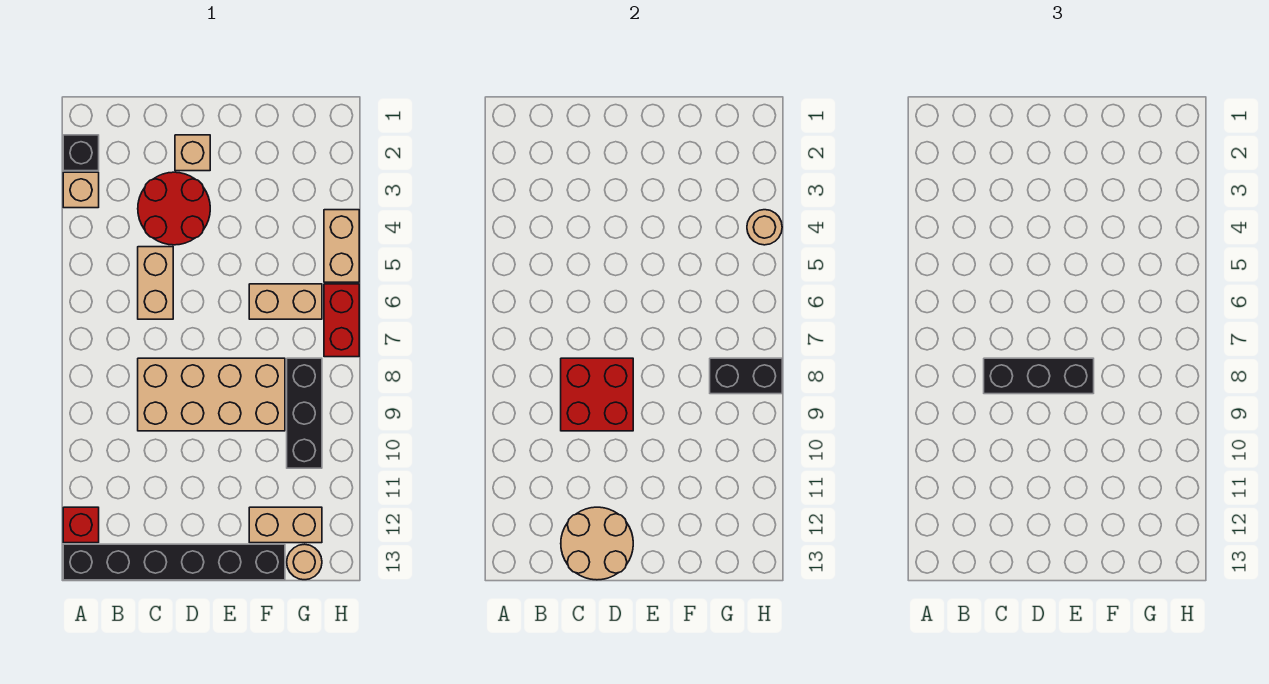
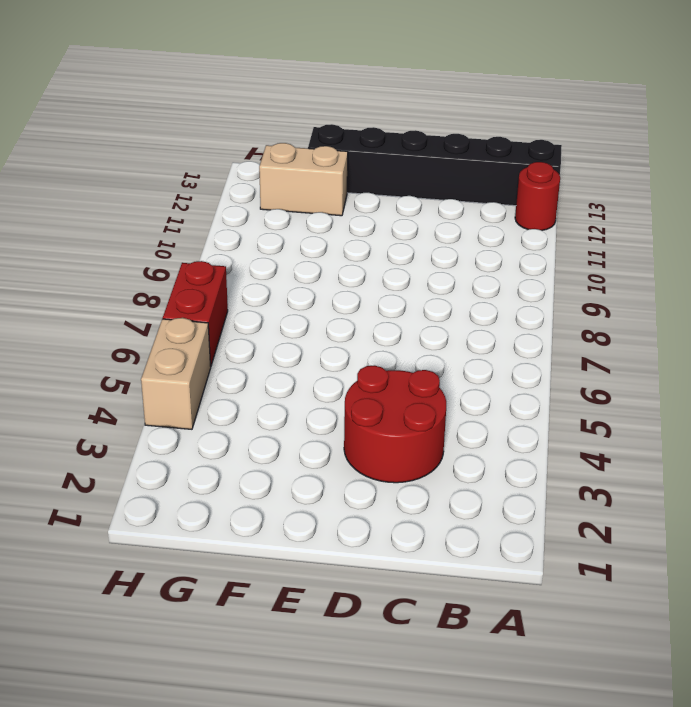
red 1x1 round brick [515,162,560,230] -> red 1x1 brick [63,507,99,543]
none -> black 1x1 brick [63,135,99,171]
none -> tan 1x1 brick [63,172,99,208]
none -> tan 1x2 brick [138,247,173,319]

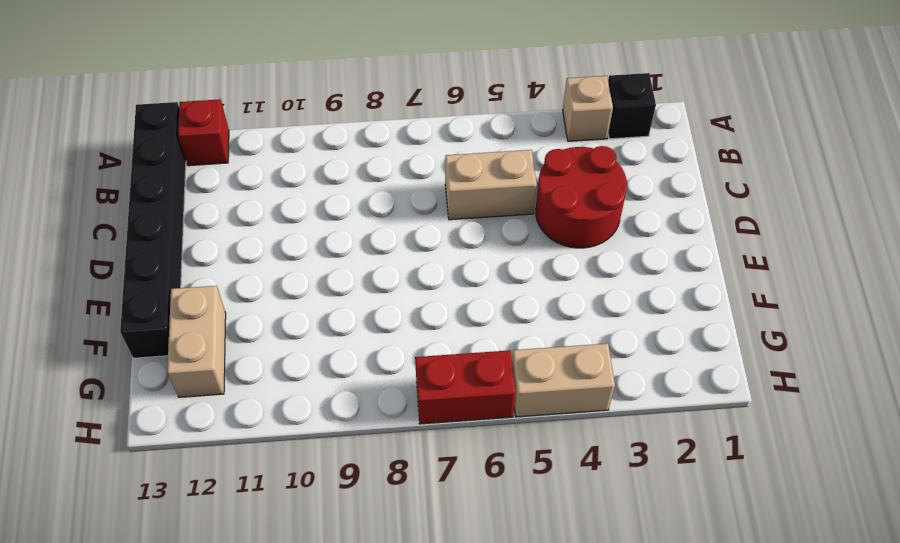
none -> tan 2x4 brick [138,358,285,431]
none -> tan 1x1 brick [175,135,210,171]
none -> tan 1x2 brick [249,284,322,319]

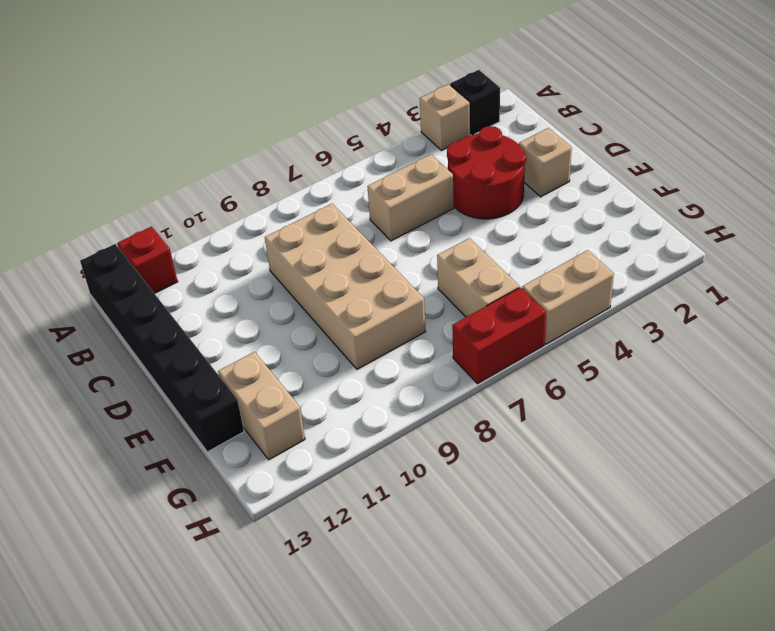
none -> black 1x3 brick [287,358,322,468]
none -> tan 1x1 round brick [287,544,322,580]
none -> red 2x2 brick [561,358,633,431]

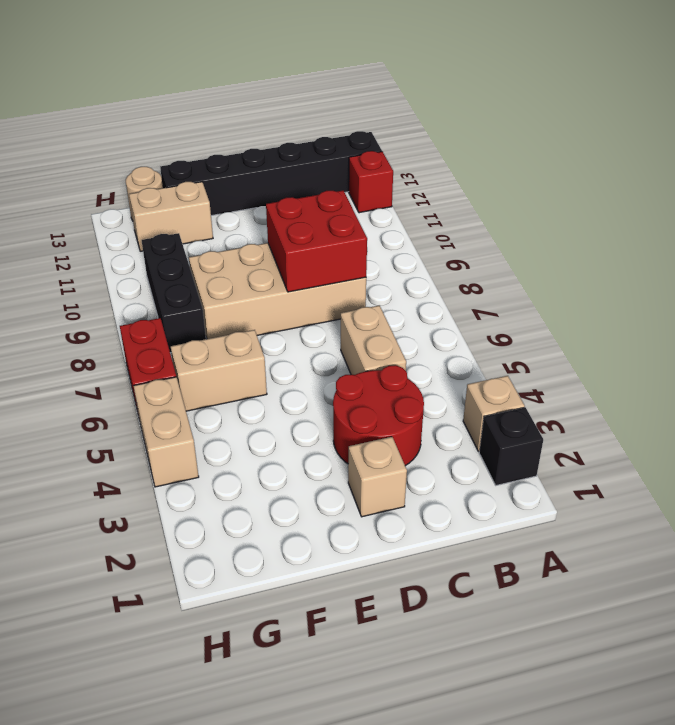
none -> tan 2x2 round brick [561,507,633,580]
none -> black 1x2 brick [710,358,782,394]
none -> tan 1x1 round brick [747,210,782,245]

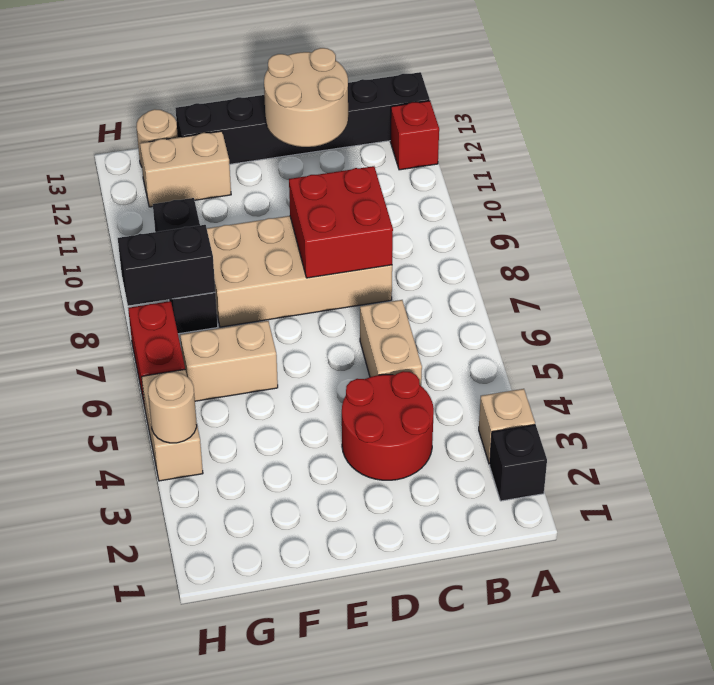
none -> tan 1x1 brick [175,135,210,171]
none -> black 1x3 brick [984,358,1094,394]

